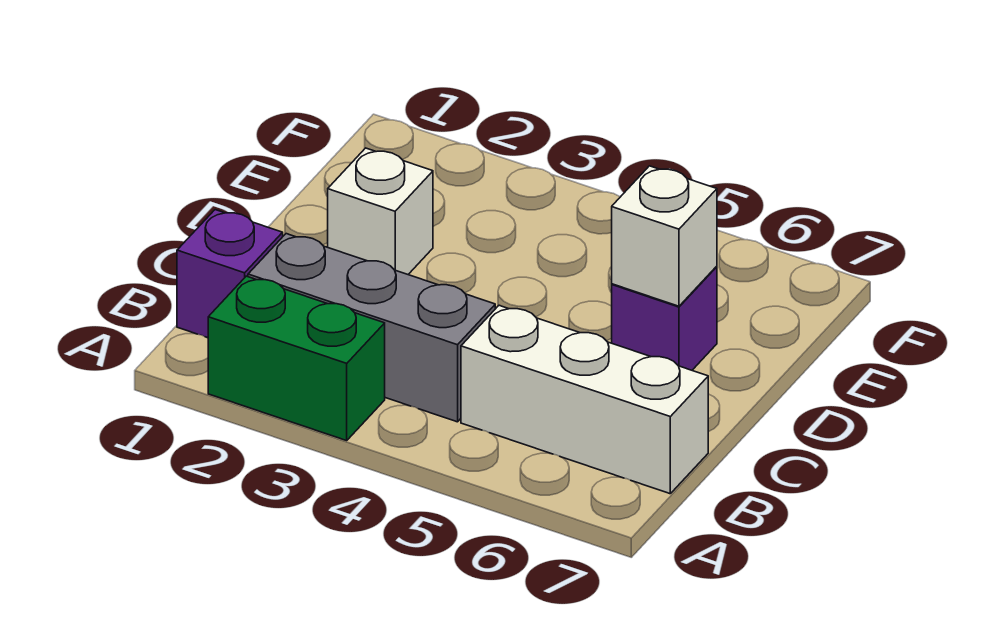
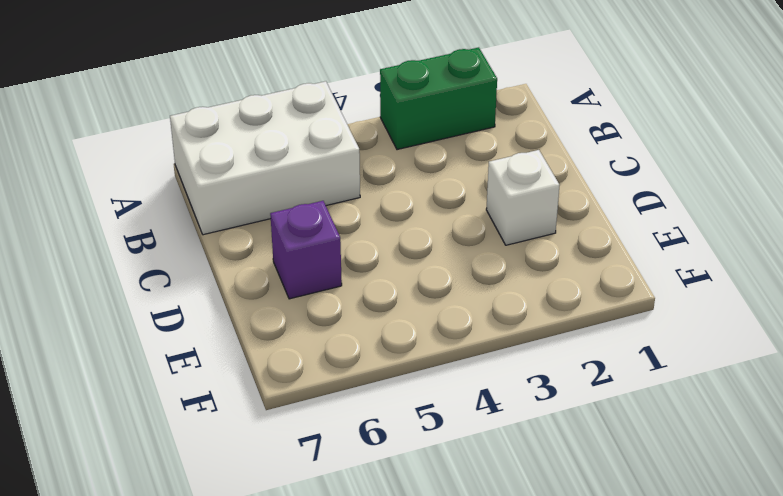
white 2x3 brick [170,81,360,235] -> white 1x3 brick [461,305,708,494]
none -> purple 1x1 brick [177,210,283,338]
none -> grey 1x3 brick [248,234,495,422]

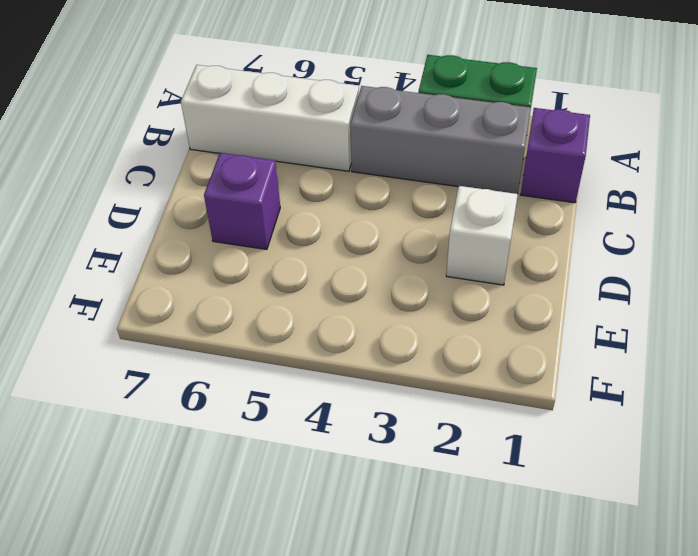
none -> white 1x1 brick [612,166,717,306]

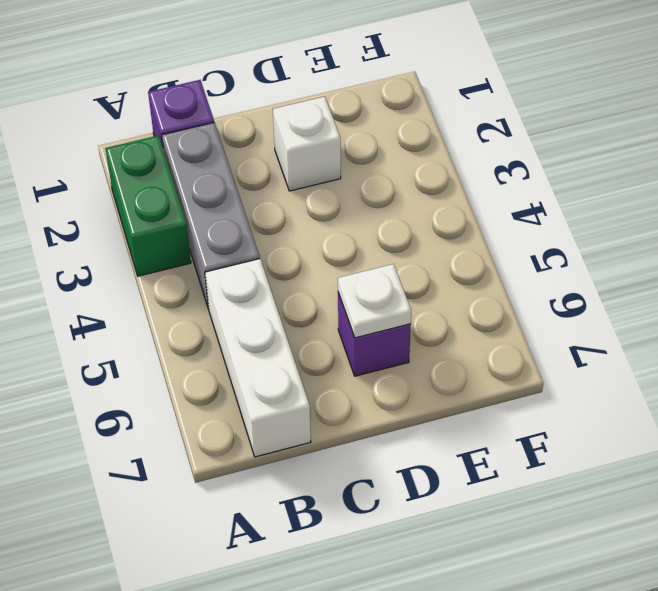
white 1x1 plate [338,264,411,338] -> white 1x1 brick [612,166,717,306]

